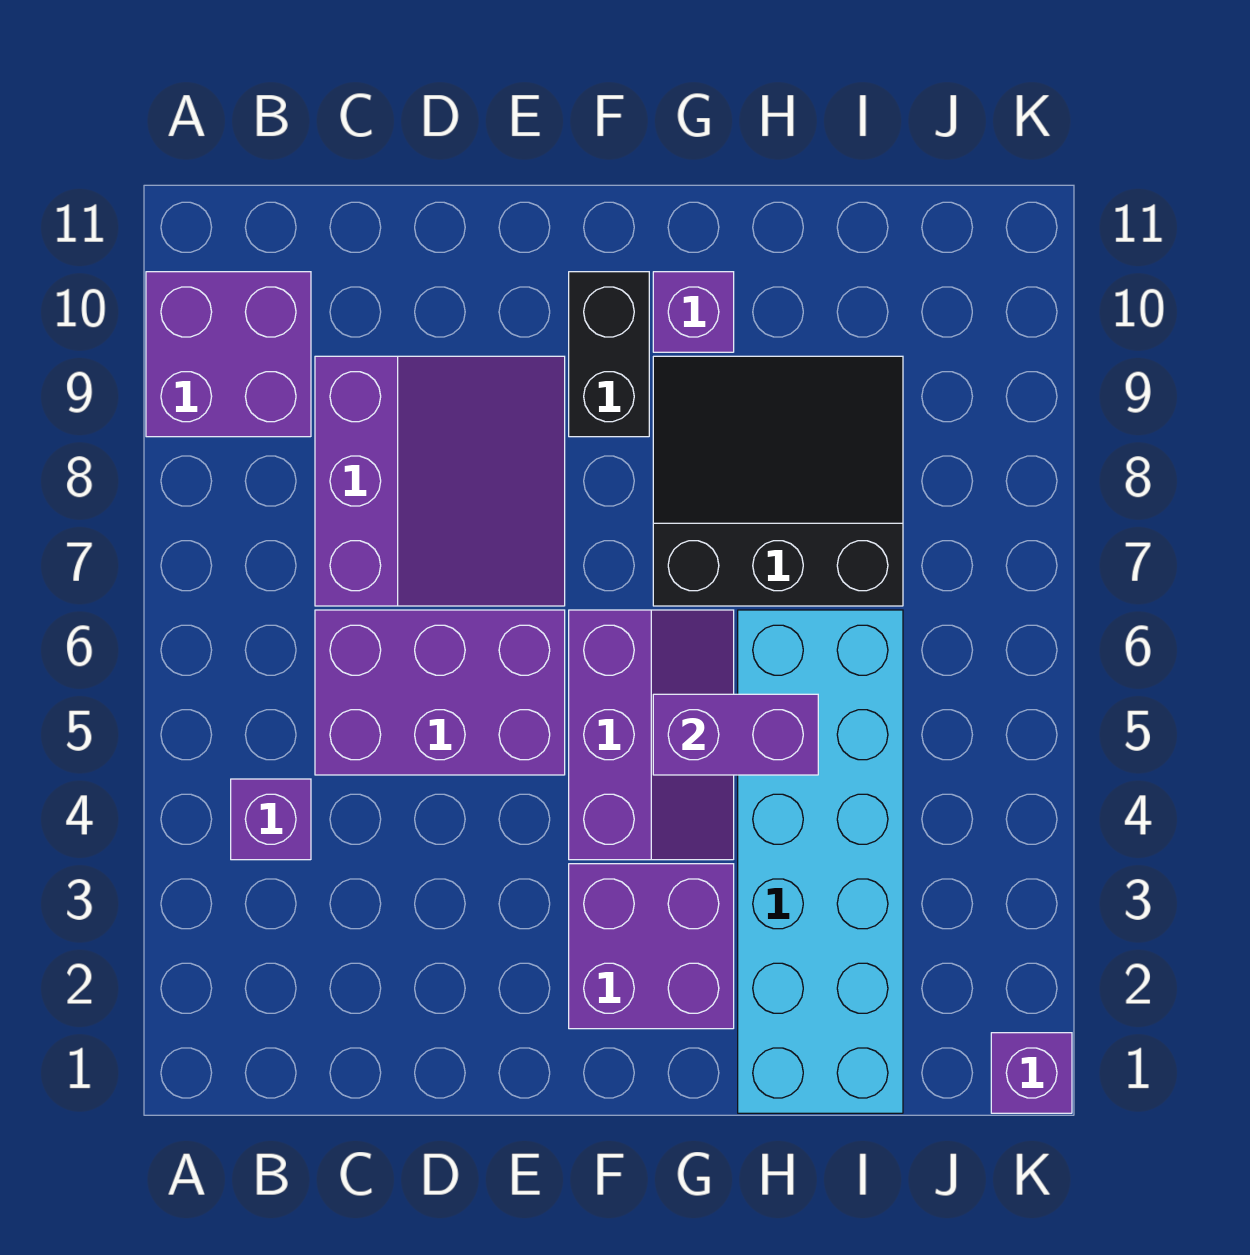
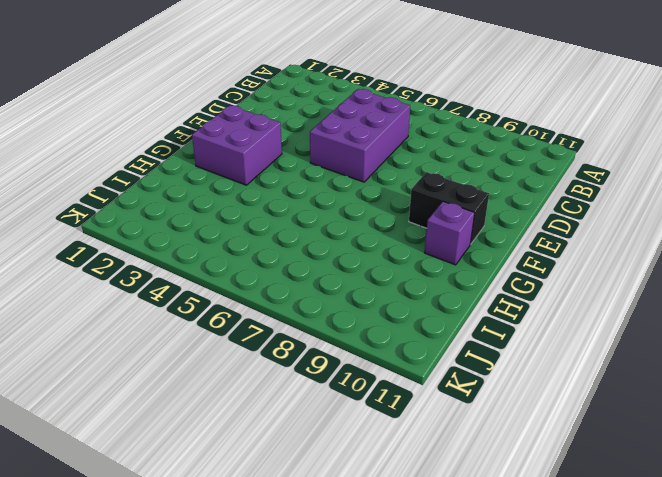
none -> purple 2x2 brick [146,272,311,437]
none -> purple 1x1 brick [231,779,311,860]
none -> purple 3x3 slope [315,356,565,606]

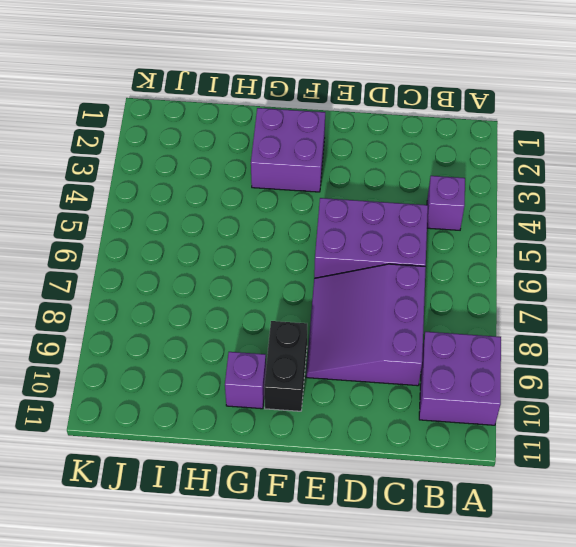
none -> purple 2x3 slope [569,610,734,860]
none -> black 3x3 slope [653,356,903,606]
none -> cyan 2x6 brick [738,610,903,1113]

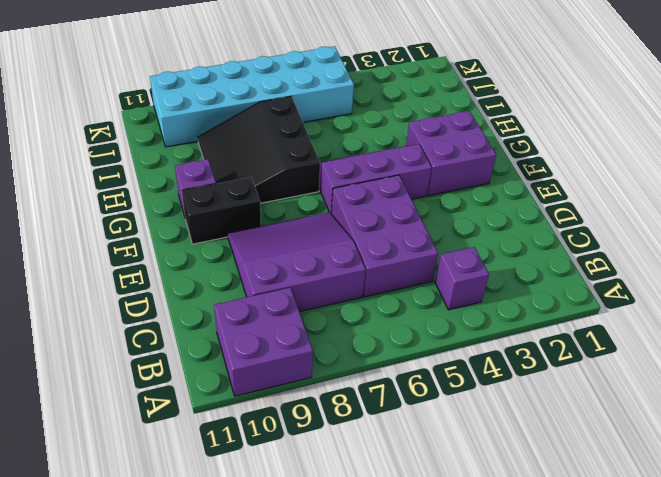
cyan 2x6 brick [150,46,354,147] -> cyan 2x6 brick moved to [738,610,903,1113]
none -> purple 1x1 brick [991,1033,1072,1113]
none -> purple 1x2 brick [653,694,818,775]

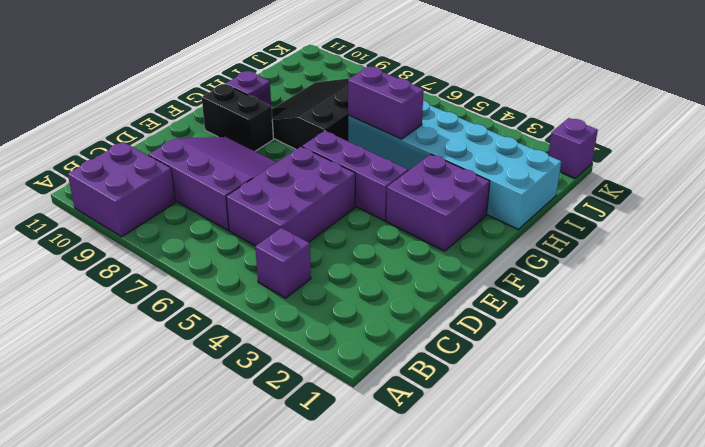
purple 1x2 brick [348,67,424,139] -> purple 1x2 brick turned to [653,694,818,775]

